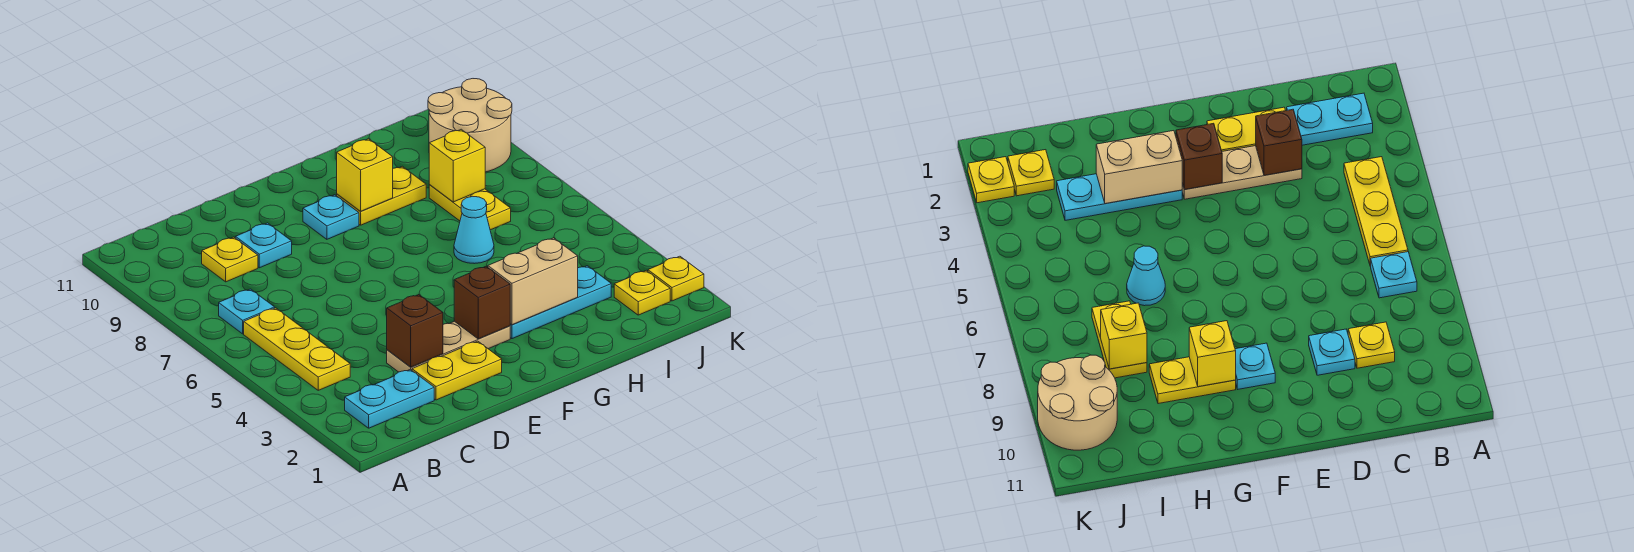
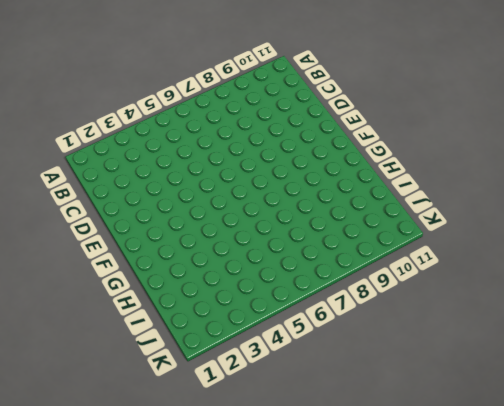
none -> cyan 1x2 plate [345,369,434,428]
none -> yellow 1x3 plate [244,308,350,390]
none -> cyan 1x1 plate [219,289,275,334]

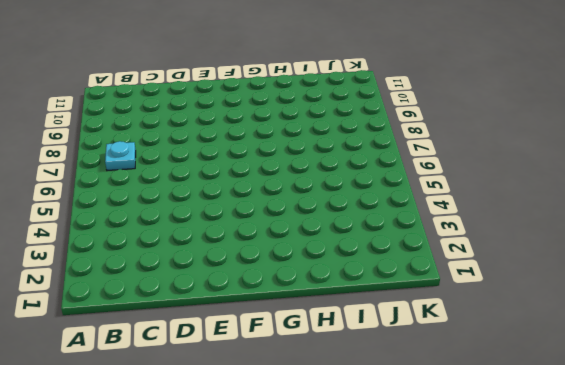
none -> cyan 1x2 plate [345,369,434,428]
none -> yellow 1x3 plate [244,308,350,390]
none -> yellow 1x1 plate [202,237,258,282]

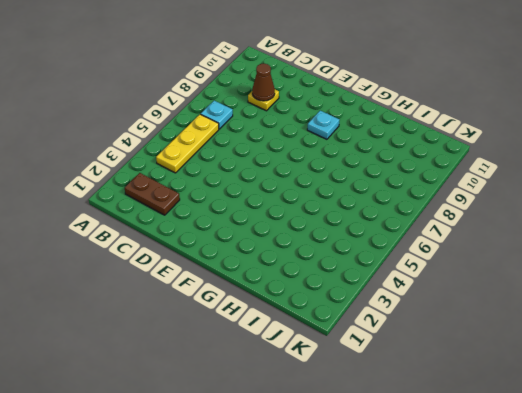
brown 1x2 plate [125,173,180,215] -> cyan 1x2 plate [345,369,434,428]
brown 1x1 cone [252,63,275,101] -> none
none -> yellow 1x2 plate [412,341,502,400]
none -> tan 1x3 plate [387,321,510,372]
none -> cyan 1x1 plate [235,223,292,268]

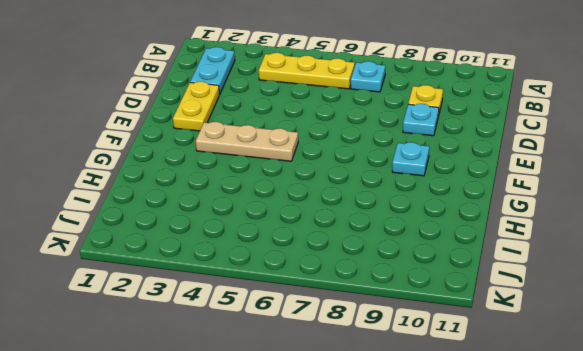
tan 1x3 plate [196,122,298,161] -> tan 1x3 plate turned to [387,321,510,372]
none -> cyan 1x3 plate [510,266,611,339]
none -> yellow 1x2 plate [337,166,426,225]
none -> cyan 1x1 cone [454,196,494,264]

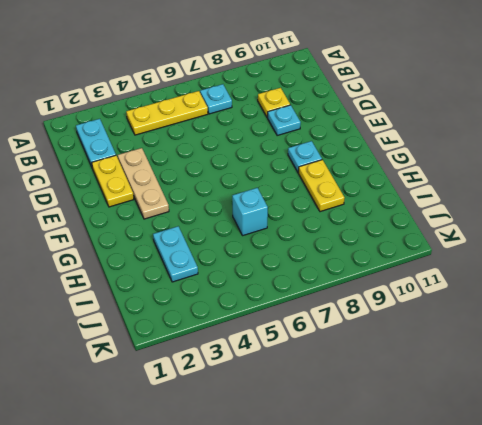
cyan 1x2 plate [153,226,198,282] -> cyan 1x3 plate [510,266,611,339]
cyan 1x1 brick [232,188,268,236] -> cyan 1x1 cone [454,196,494,264]
none -> yellow 1x2 plate [429,185,511,230]
none -> yellow 1x1 plate [614,270,670,315]
none -> tan 2x2 round brick [428,79,512,172]

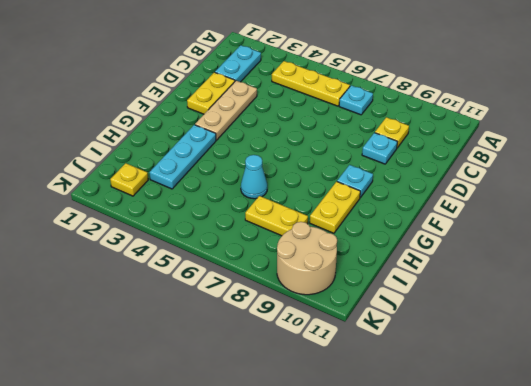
none -> yellow 1x1 plate [648,256,704,301]
none -> brown 1x1 brick [387,295,443,367]
none -> brown 1x1 brick [454,266,510,339]

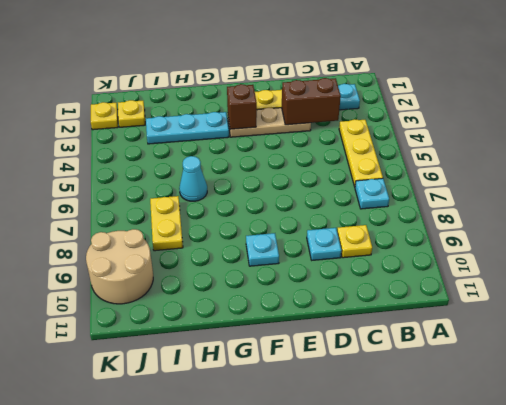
brown 1x2 brick [282,78,341,125] -> brown 1x1 brick [387,295,443,367]
none -> yellow 1x2 plate [337,166,426,225]
none -> tan 1x2 brick [488,238,578,325]
none -> yellow 1x1 brick [337,139,393,211]

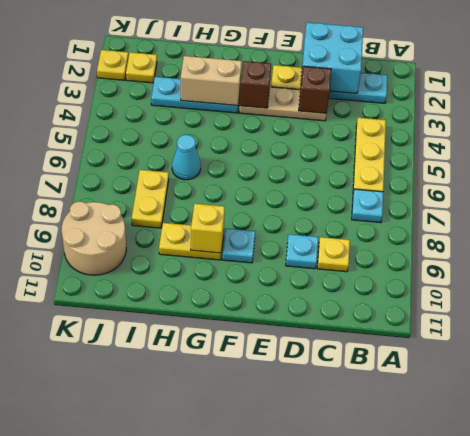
cyan 2x2 brick [301,22,363,93] -> none
none -> yellow 1x1 brick [429,129,485,202]

